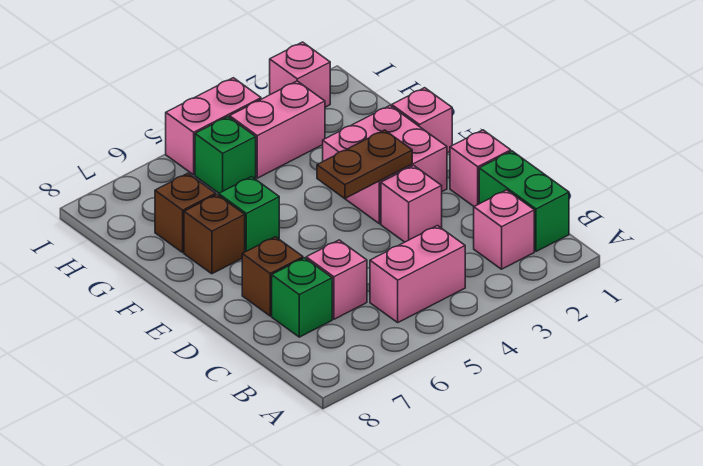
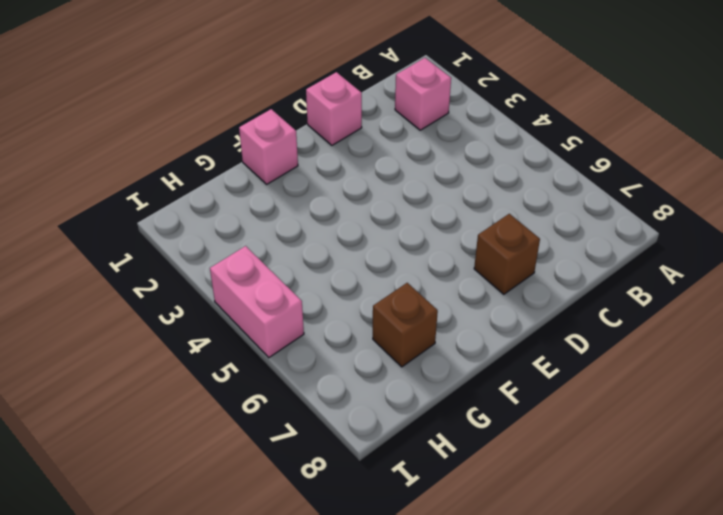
none -> green 1x2 brick [479,151,569,251]
none -> pink 1x2 brick [370,226,465,322]
none -> pink 1x1 brick [306,240,367,319]

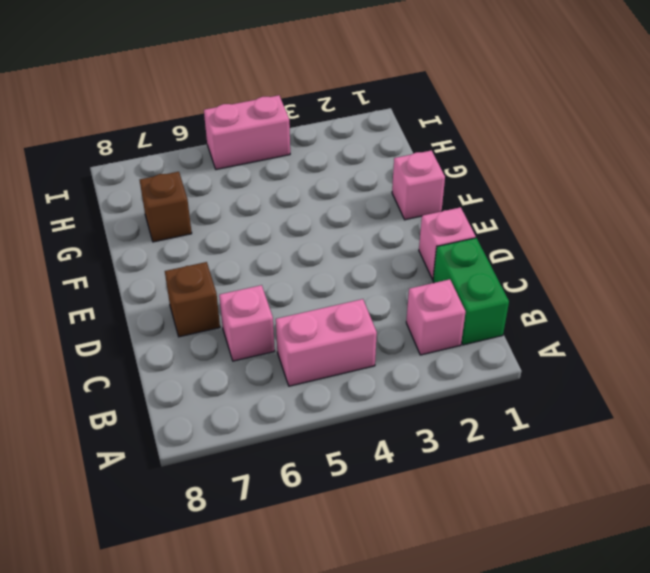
none -> green 1x1 brick [272,258,332,337]
none -> pink 1x1 brick [381,166,442,242]
none -> pink 2x2 brick [323,106,447,224]

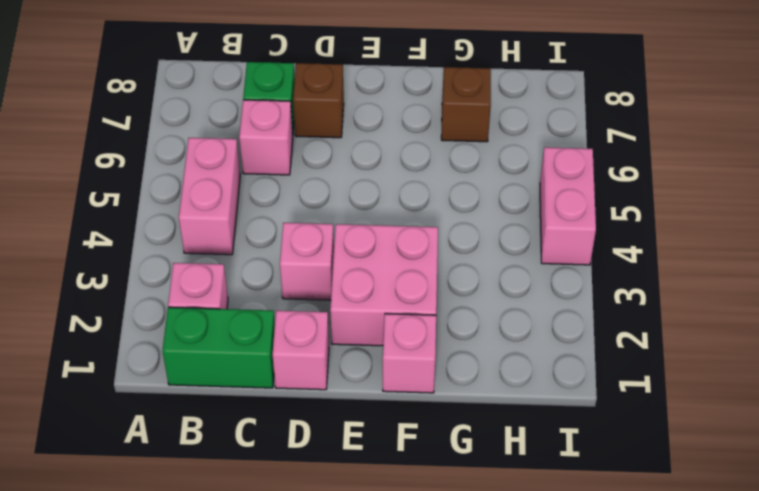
none -> green 1x1 brick [219,177,279,252]
none -> brown 1x1 brick [184,195,245,274]
none -> pink 1x2 brick [230,81,325,178]

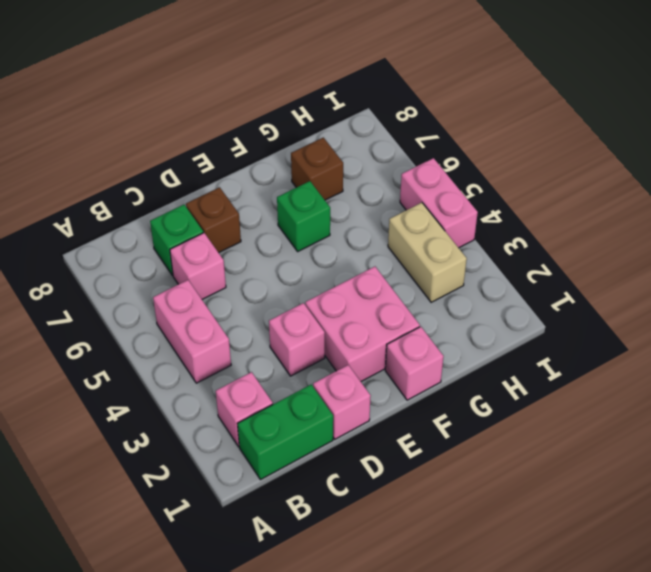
tan 1x2 brick [388,203,467,302] -> pink 1x2 brick [230,81,325,178]
none -> brown 1x1 brick [184,195,245,274]
none -> green 1x1 brick [195,117,256,193]
none -> pink 1x1 brick [270,42,330,107]

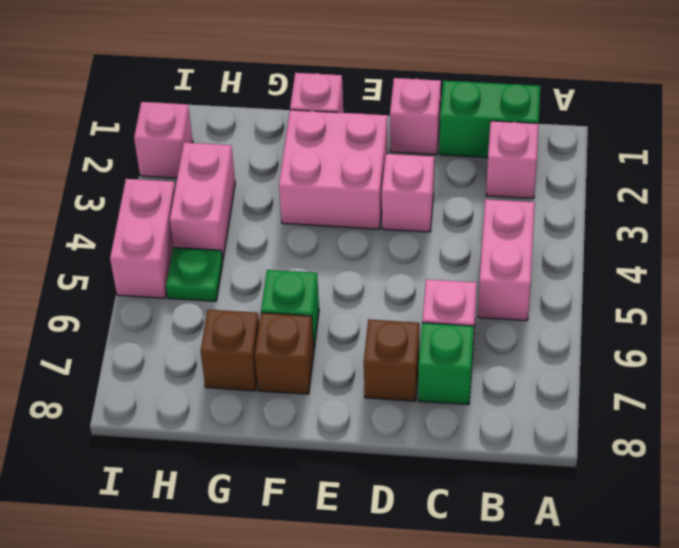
green 1x1 plate [166,247,223,301] -> green 1x1 brick [195,117,256,193]
none -> brown 1x2 plate [317,130,412,199]

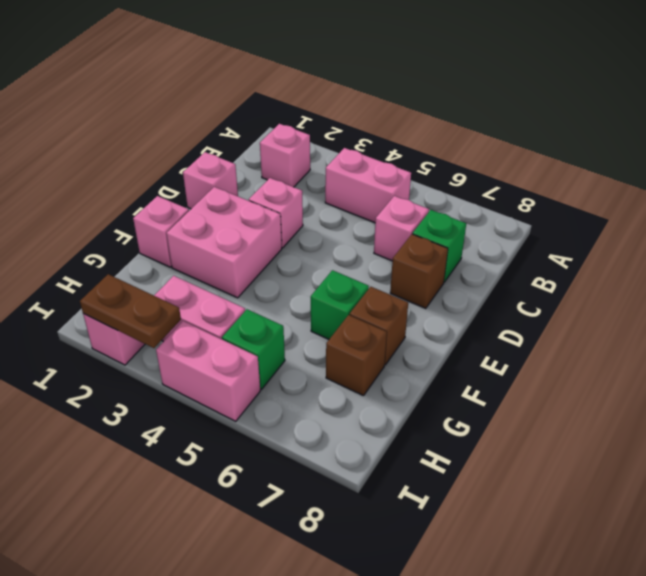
brown 1x2 plate [80,274,181,348] -> brown 1x2 plate moved to [317,130,412,199]
none -> green 1x2 brick [479,151,569,251]

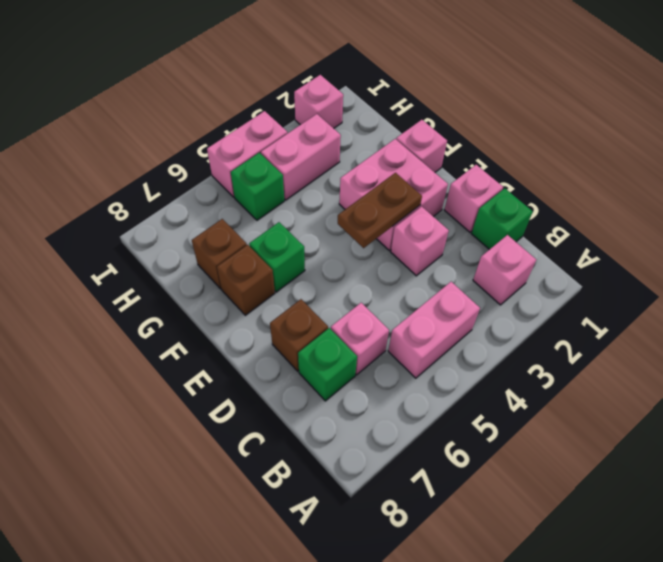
green 1x1 brick [471,188,533,250] -> green 1x2 brick [479,151,569,251]

